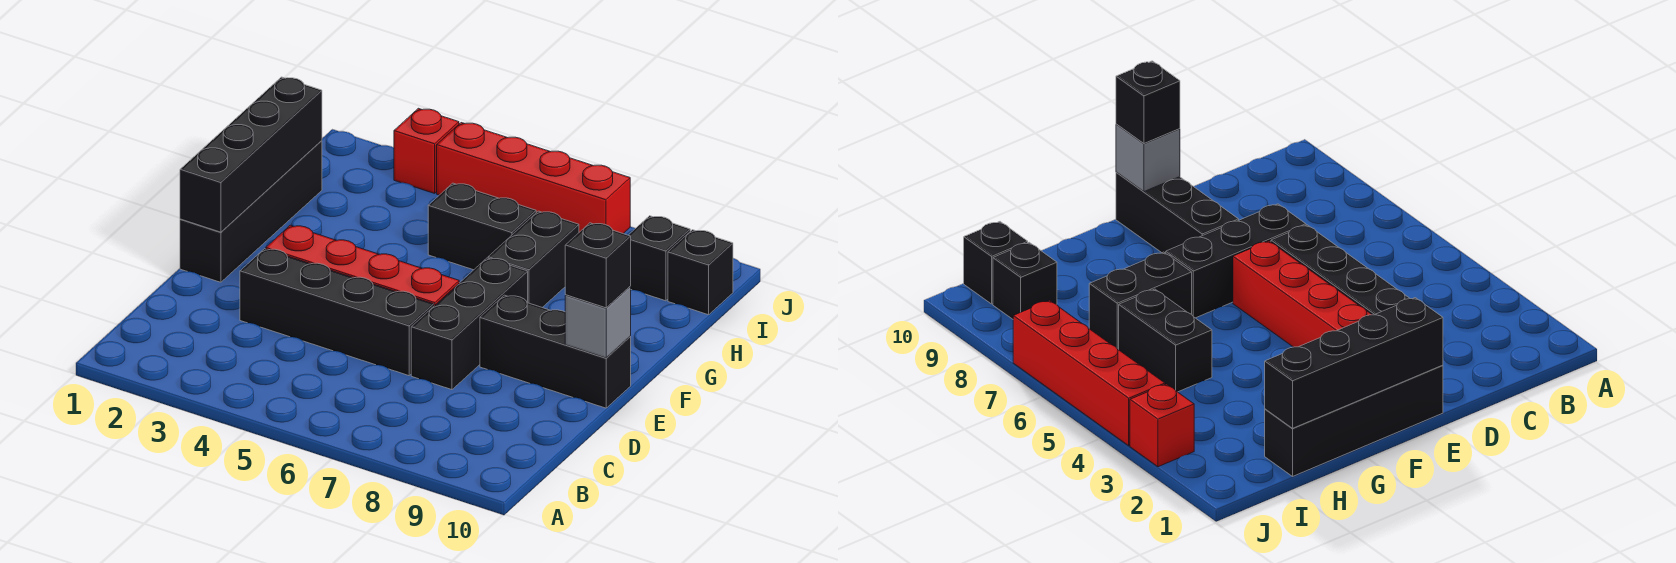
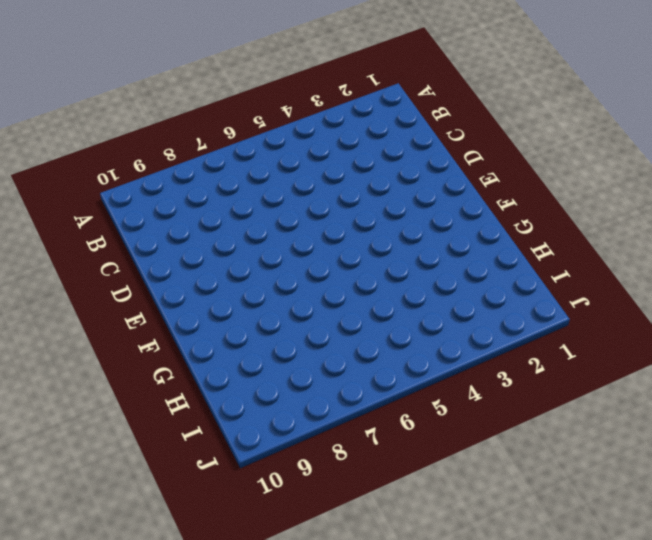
none -> black 1x4 brick [240,249,434,376]
none -> black 1x3 brick [411,258,528,390]
none -> black 1x4 brick [180,141,322,282]

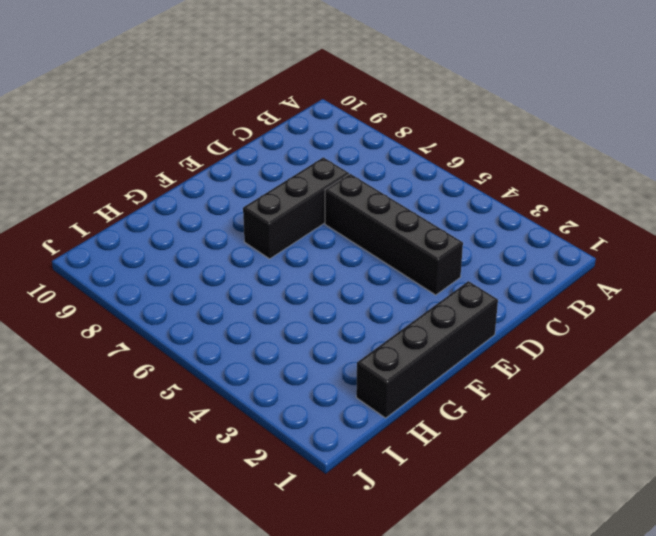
none -> red 1x4 brick [266,225,459,306]
none -> black 1x3 brick [480,295,631,408]
none -> black 1x2 brick [488,211,579,307]

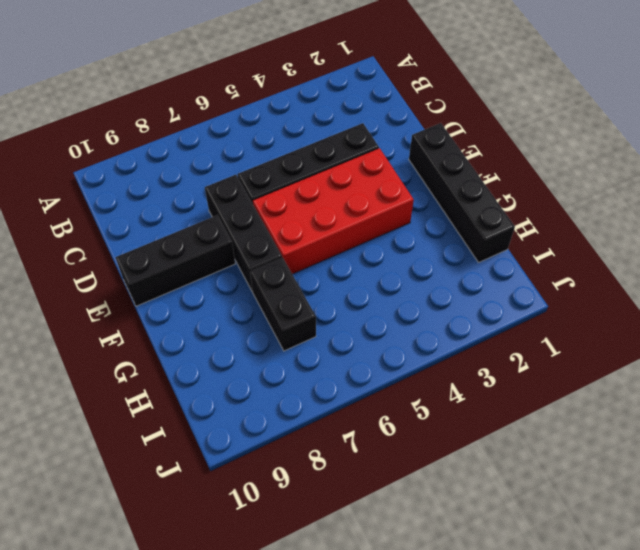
red 2x4 brick [253,148,414,274] -> red 1x4 brick [266,225,459,306]
none -> black 1x2 brick [428,183,536,270]
none -> black 1x1 brick [629,216,690,301]
none -> black 1x1 brick [668,230,733,315]

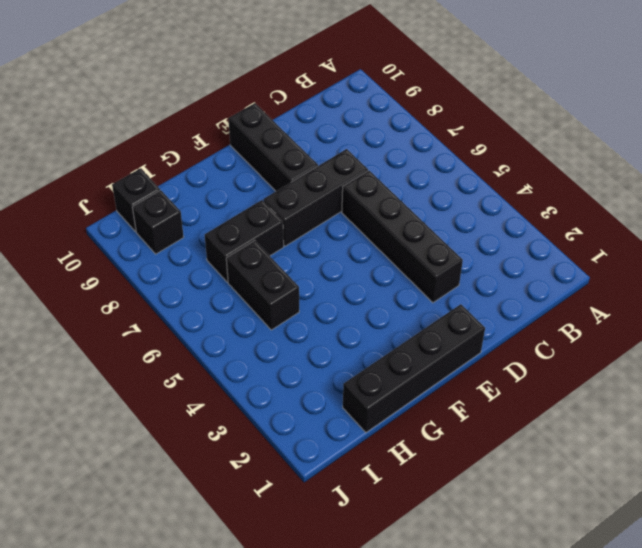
none -> red 1x4 brick [266,225,459,306]
none -> red 1x1 brick [394,108,459,193]
none -> red 1x4 brick [437,123,630,234]

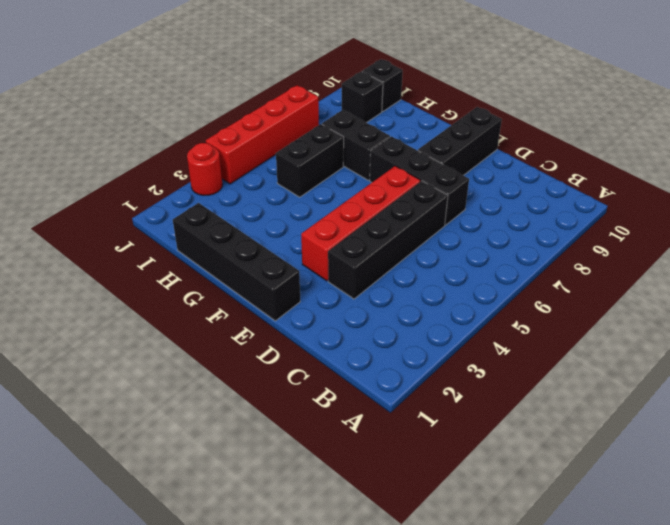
red 1x1 round brick [187,143,222,196] -> red 1x1 brick [394,108,459,193]
none -> black 1x4 brick [180,77,322,232]
none -> grey 1x1 brick [565,287,631,358]
none -> black 1x1 brick [565,223,631,308]

